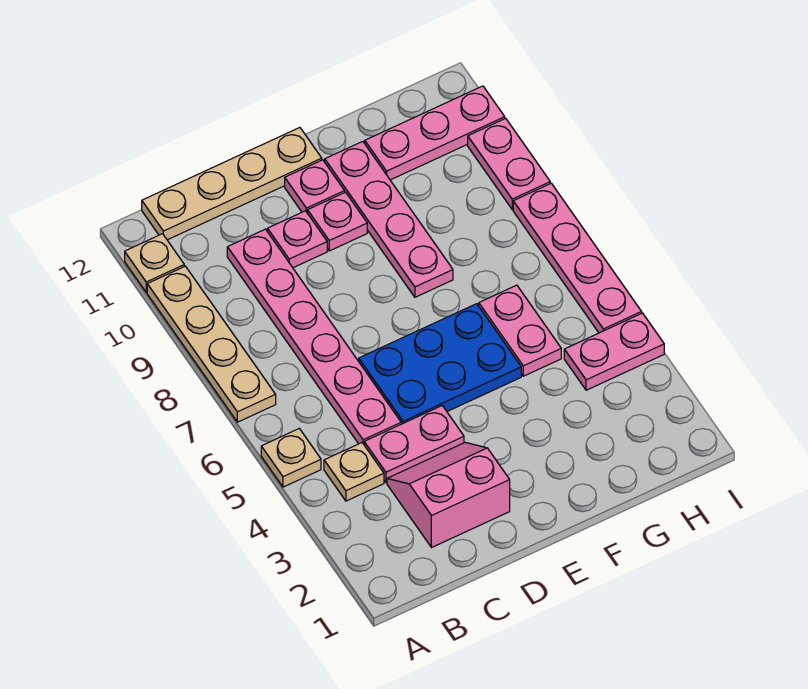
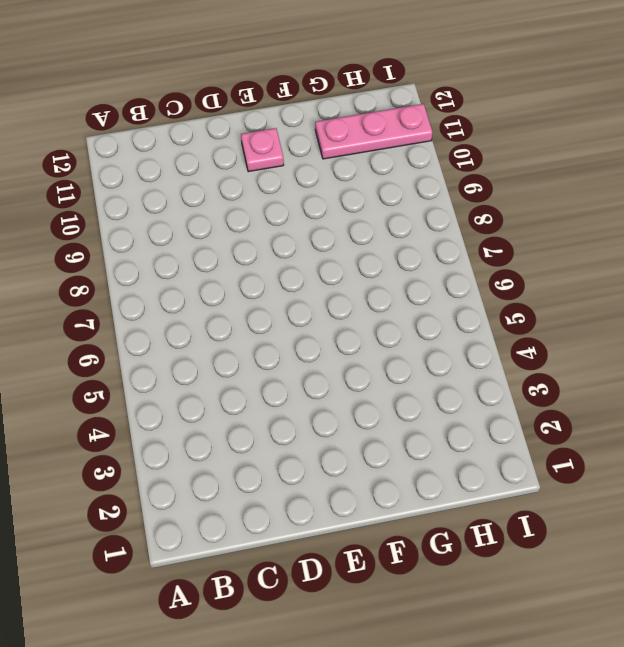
none -> tan 1x1 plate [261,429,321,487]
none -> tan 1x4 plate [147,266,276,422]
none -> tan 1x1 plate [125,234,184,292]

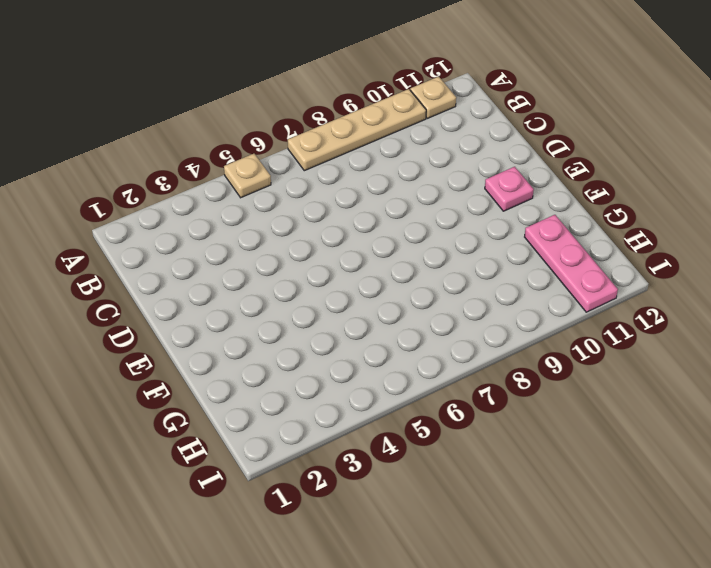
none -> tan 1x1 plate [324,443,384,501]
none -> tan 1x4 plate [142,128,322,240]
none -> pink 2x2 slope [387,442,510,548]

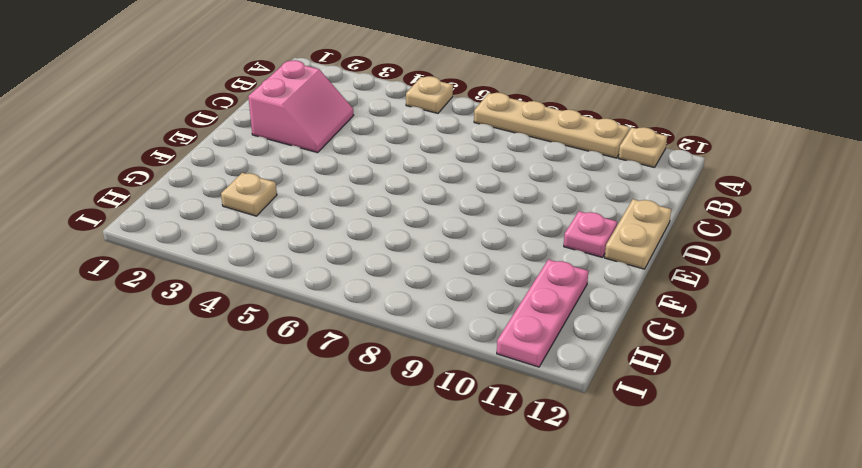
tan 1x2 plate [605,199,671,269] -> tan 1x4 plate [142,128,322,240]
tan 1x1 plate [221,173,277,216] -> tan 1x1 plate moved to [324,443,384,501]
none -> pink 1x2 plate [364,406,464,483]
none -> pink 1x6 plate [227,229,401,444]
none -> blue 2x3 plate [359,304,521,424]

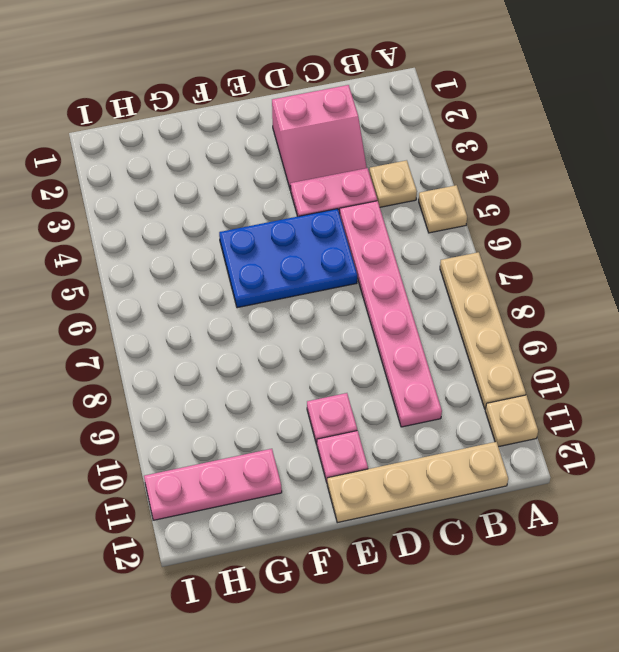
none -> pink 1x1 plate [267,211,327,268]
none -> pink 1x4 plate [325,141,453,297]
none -> pink 1x2 plate [479,285,561,376]

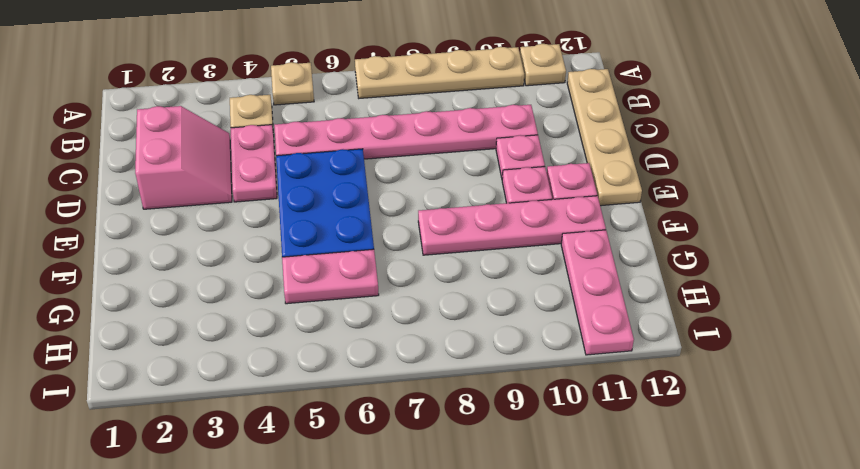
none -> pink 1x2 plate [564,313,664,390]
none -> pink 1x4 plate [513,183,642,333]
none -> pink 1x2 plate [468,118,550,209]

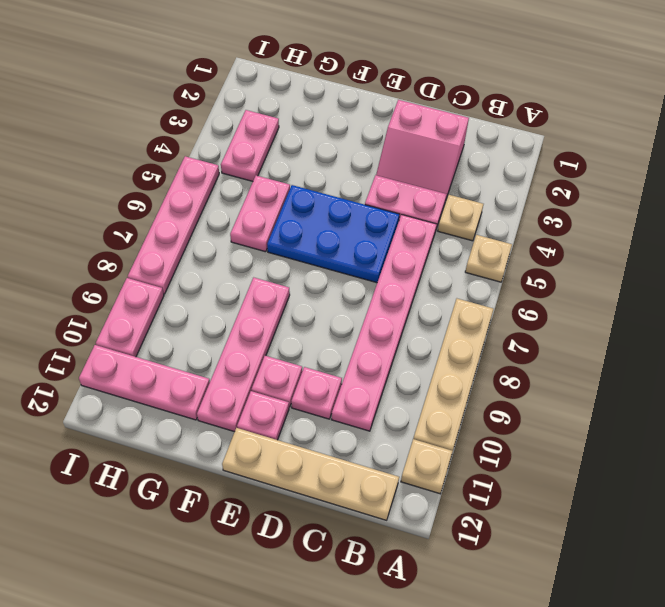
pink 1x2 plate [221,110,279,181] -> pink 1x2 plate turned to [564,313,664,390]

